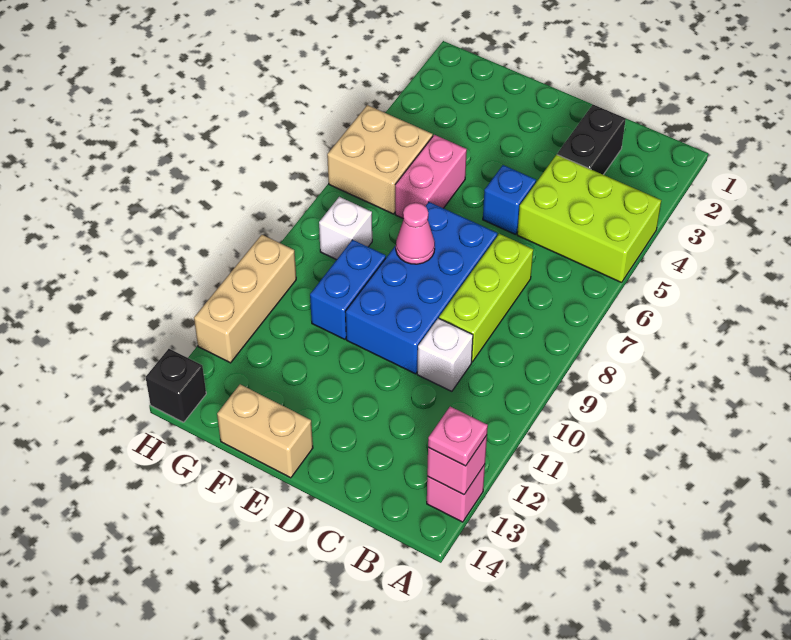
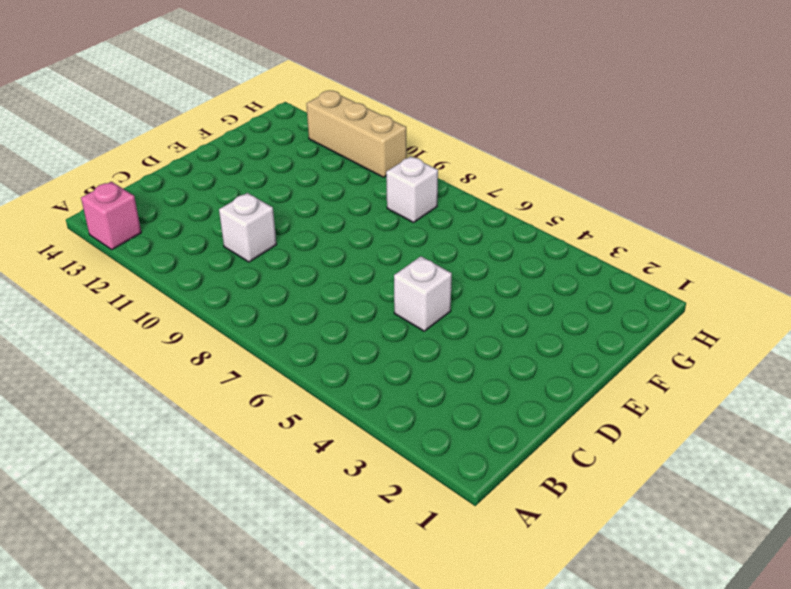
white 1x1 brick [394,256,452,331] -> blue 1x1 brick [483,165,536,235]
none -> lime 2x3 brick [517,155,661,283]
none -> black 1x2 brick [557,105,626,175]
none -> lime 1x3 brick [439,234,533,362]

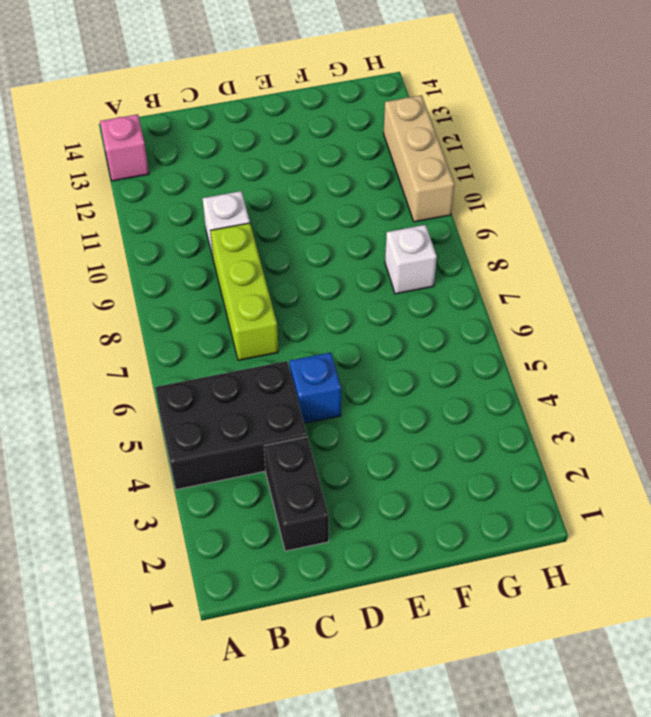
black 2x3 brick [155,361,307,490] -> lime 2x3 brick [517,155,661,283]
none -> blue 2x4 brick [345,202,497,374]
none -> tan 1x2 brick [217,384,313,478]
none -> pink 1x2 brick [395,135,467,218]

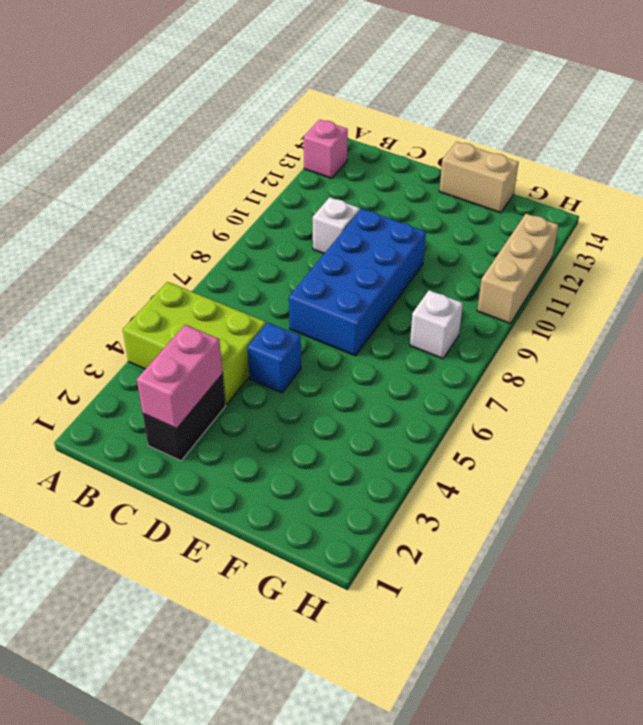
pink 1x2 brick [137,325,223,429] -> pink 1x2 brick moved to [395,135,467,218]
none -> lime 1x3 brick [439,234,533,362]
none -> blue 1x2 brick [310,240,386,339]
none -> tan 2x2 brick [327,105,433,214]

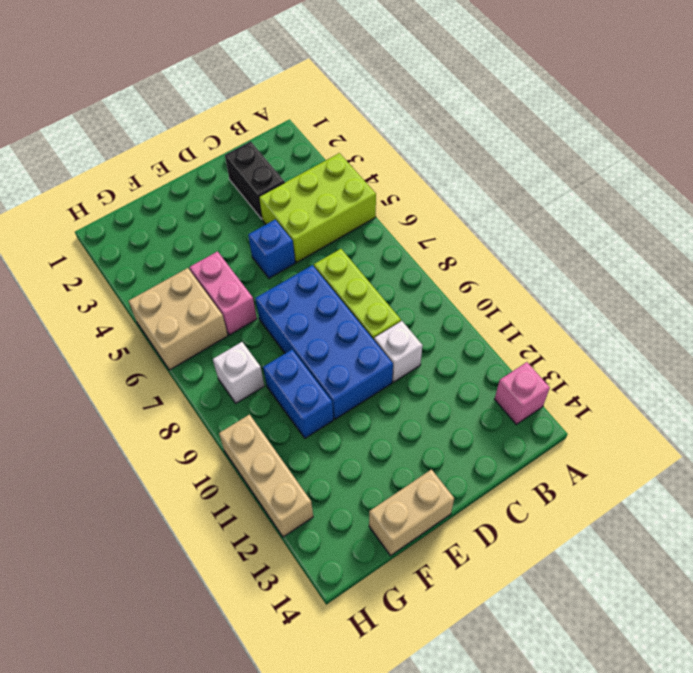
none -> black 1x1 brick [146,349,206,422]
none -> pink 1x1 brick [427,435,487,495]
none -> pink 1x1 cone [396,203,435,264]

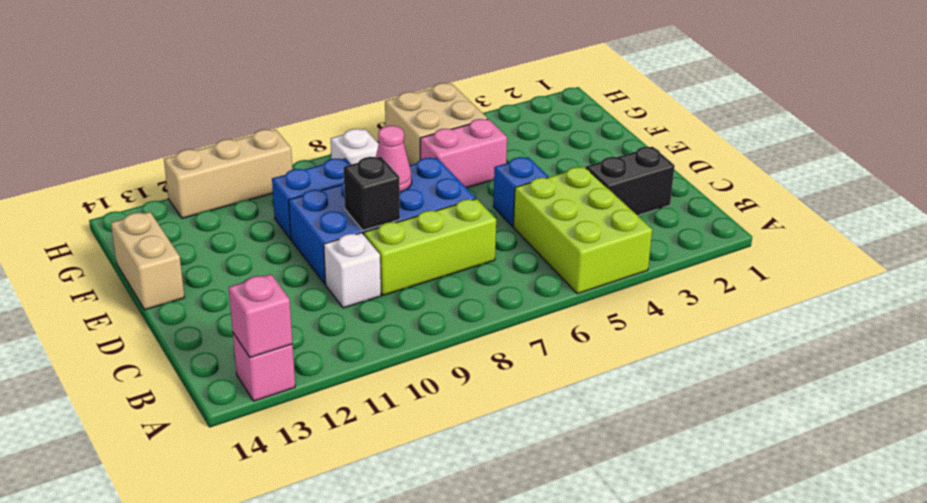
black 1x1 brick [344,157,400,230] -> black 1x1 brick moved to [146,349,206,422]
none -> pink 1x1 plate [428,407,488,466]

